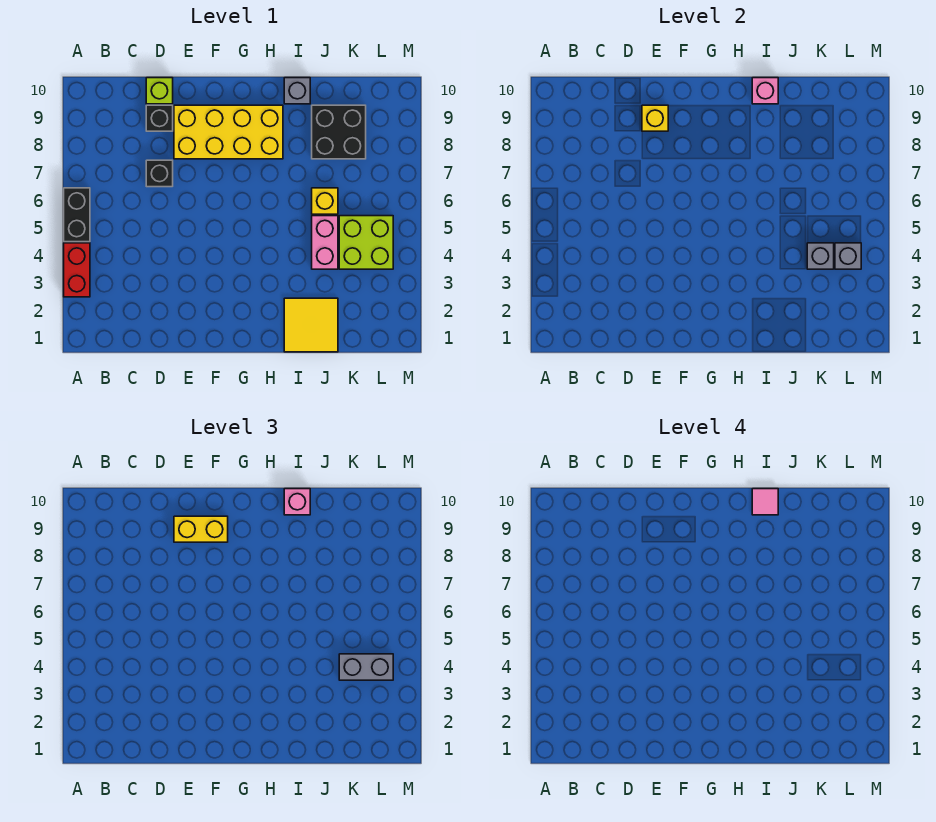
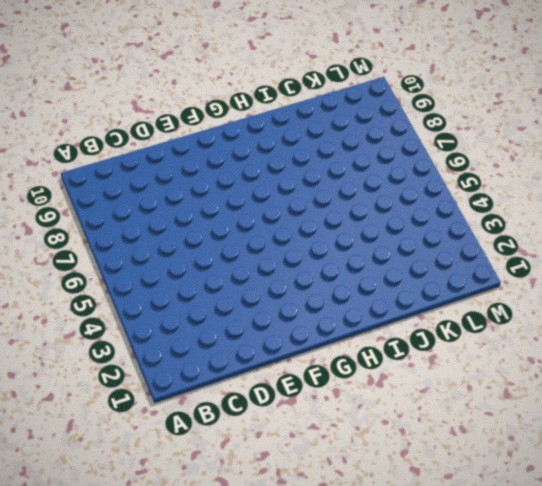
none -> red 1x2 brick [64,243,90,297]
none -> black 1x2 brick [64,188,90,242]
none -> black 1x1 brick [146,160,173,187]

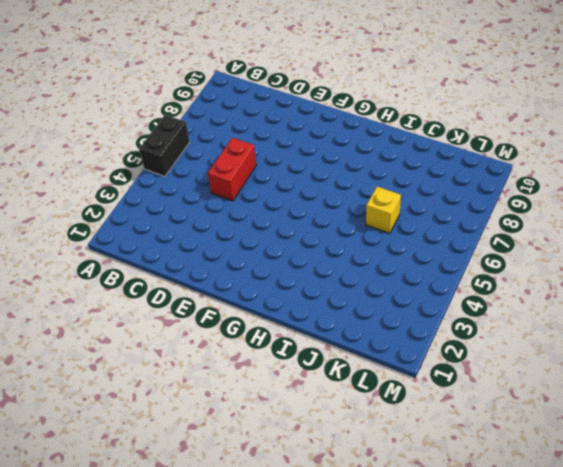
red 1x2 brick [208,138,256,201] -> red 1x2 brick moved to [64,243,90,297]
none -> black 1x1 brick [146,160,173,187]
none -> black 1x1 brick [146,105,173,131]
none -> lime 1x1 brick [146,78,173,104]

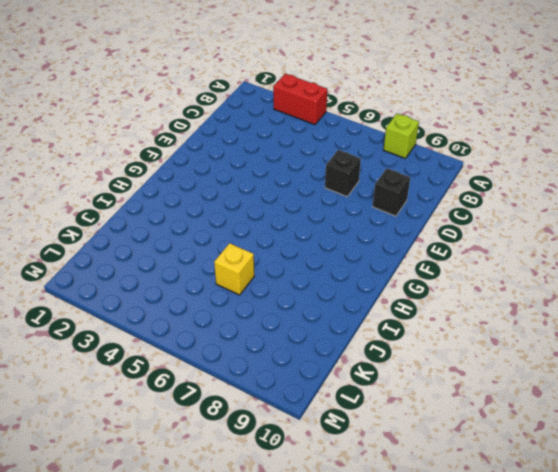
lime 1x1 brick [384,114,419,159] -> lime 1x1 brick moved to [146,78,173,104]
none -> black 1x2 brick [64,188,90,242]
none -> yellow 2x4 brick [174,105,283,159]
none -> yellow 2x2 tile [284,298,338,352]

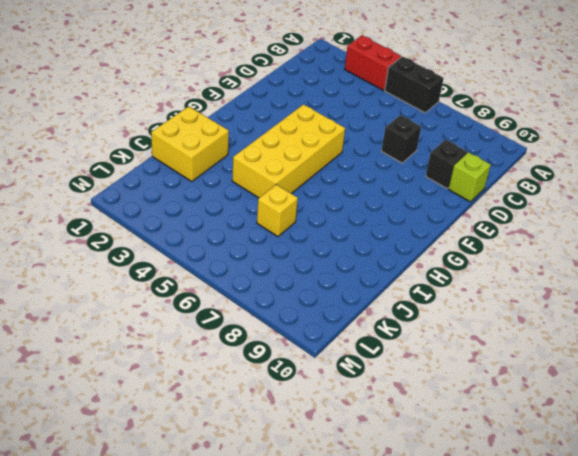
yellow 2x4 brick [232,105,345,198] -> yellow 2x4 brick moved to [174,105,283,159]
yellow 2x2 brick [151,106,229,181] -> yellow 2x2 tile [284,298,338,352]
none -> grey 1x1 brick [284,78,310,104]
none -> pink 1x2 brick [312,216,338,269]
none -> black 2x2 brick [312,105,366,159]

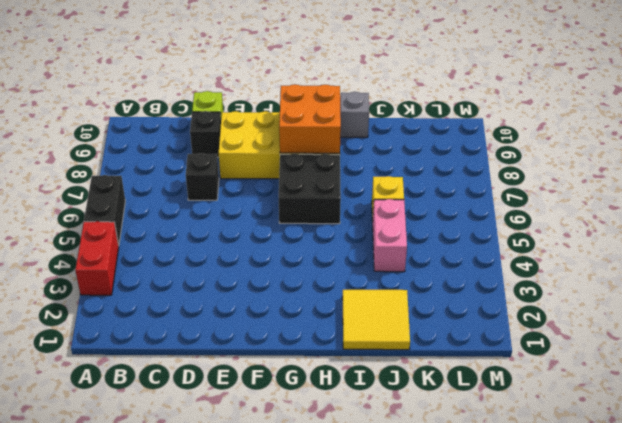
black 2x2 brick [279,154,341,224] -> black 2x2 brick moved to [312,105,366,159]
orange 2x2 brick [279,84,341,153] -> none
none -> lime 2x2 brick [339,216,393,269]
none -> yellow 1x1 brick [642,105,668,131]
none -> pink 1x1 brick [752,78,778,104]

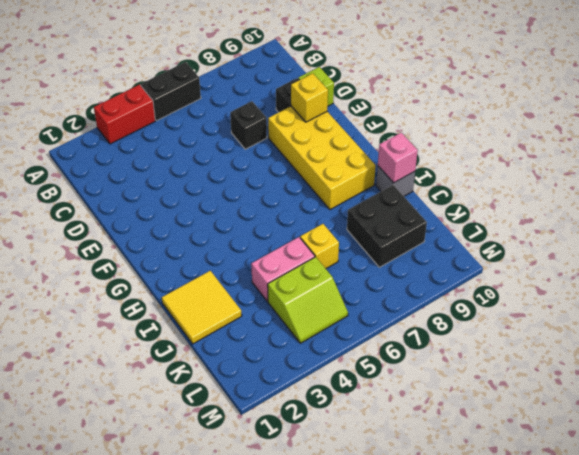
lime 2x2 slope [268,257,348,343] -> lime 2x2 brick [339,216,393,269]
none -> grey 1x1 brick [807,243,834,269]
none -> grey 1x1 brick [835,243,861,269]
none -> yellow 1x2 brick [174,516,228,542]

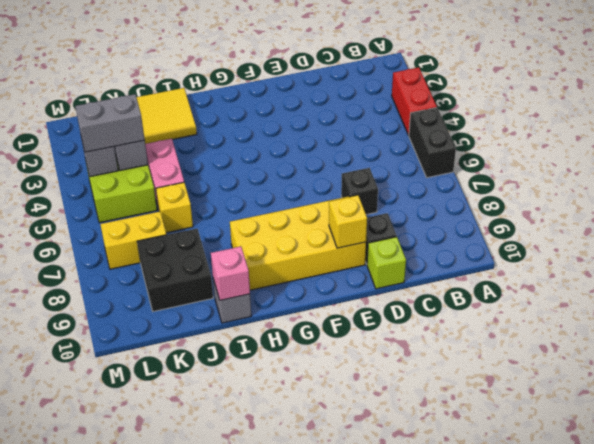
yellow 1x2 brick [100,212,166,269] -> yellow 1x2 brick moved to [174,516,228,542]
none -> pink 1x1 brick [284,489,310,515]
none -> pink 1x1 tile [752,489,778,515]

